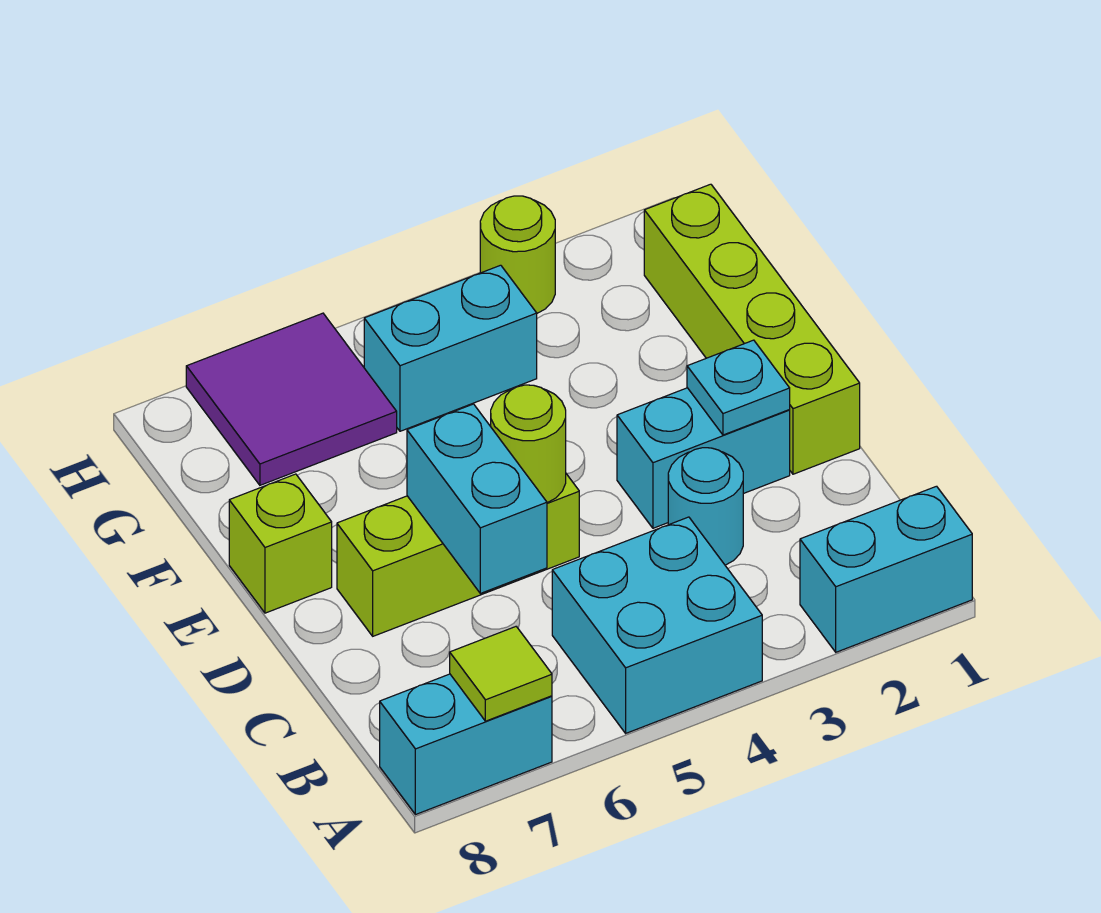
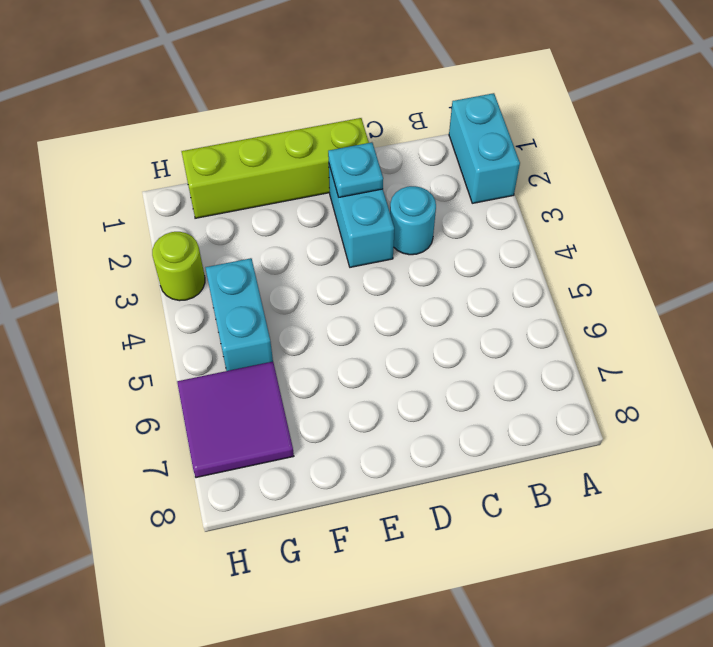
none -> cyan 2x2 brick [552,517,762,733]
none -> cyan 1x2 brick [380,674,552,815]
none -> lime 1x3 brick [337,474,579,636]

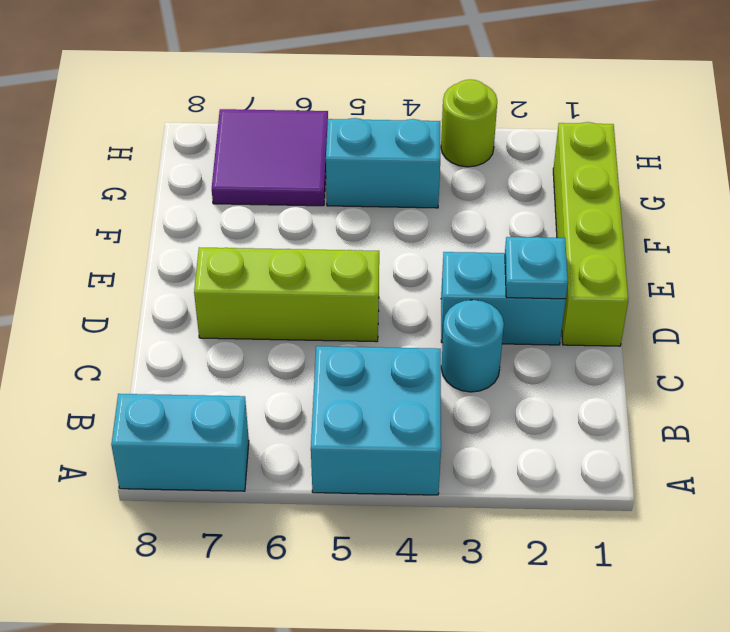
none -> cyan 1x2 brick [800,486,972,652]
none -> lime 1x1 brick [229,474,332,613]
none -> lime 1x1 tile [450,627,552,721]

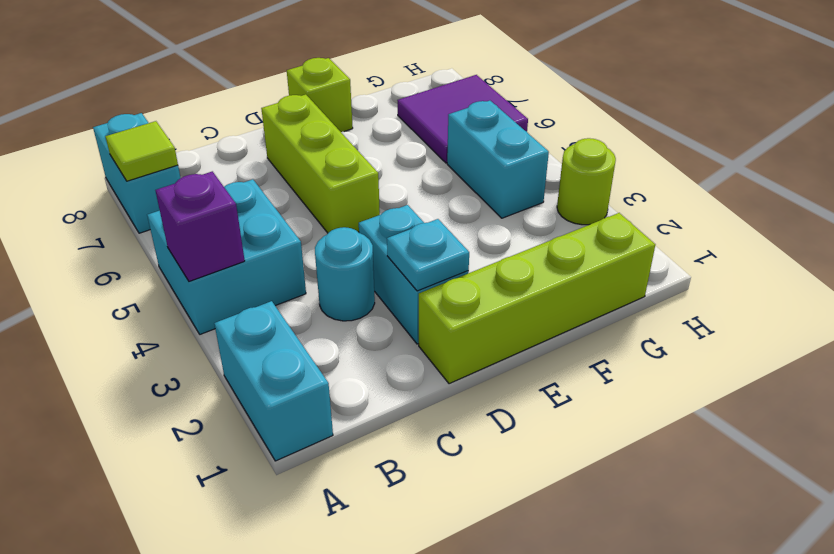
purple 1x1 brick [156,171,245,281] -> none
none -> cyan 1x2 brick [407,404,547,593]
none -> lime 1x1 round brick [491,385,566,503]

